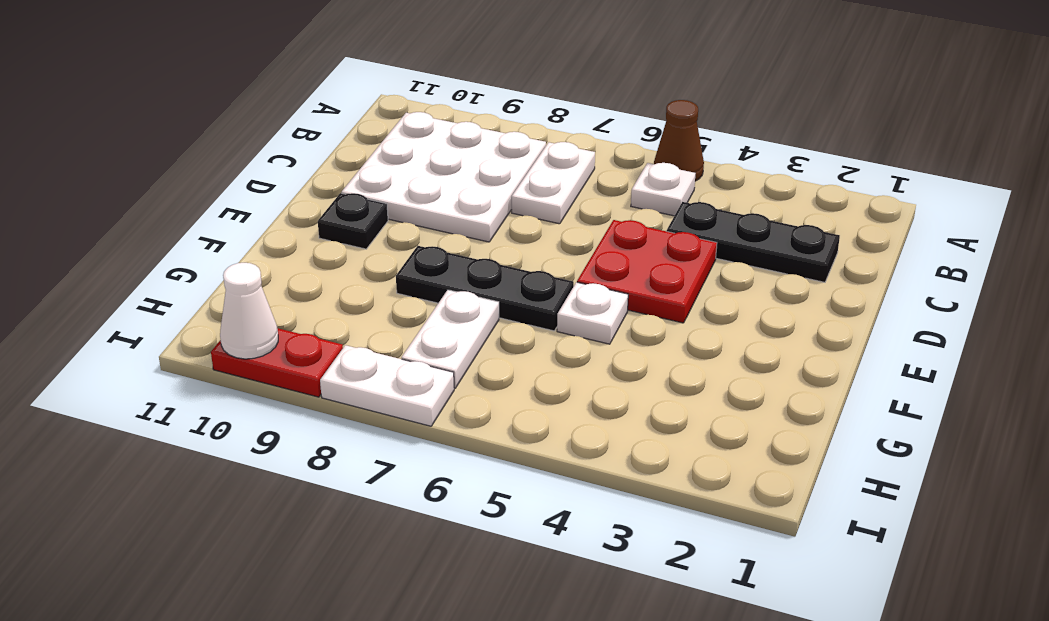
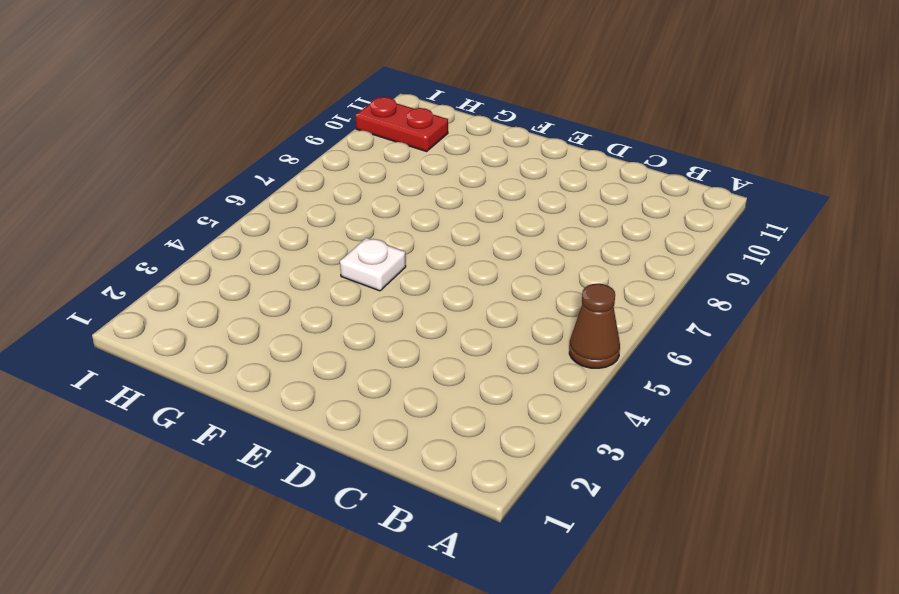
red 1x2 plate [356,97,448,151] -> red 1x2 plate turned to [211,328,343,397]
none -> white 1x1 plate [631,163,695,216]
none -> white 1x2 plate [512,142,595,224]
none -> white 3x3 plate [341,112,546,242]

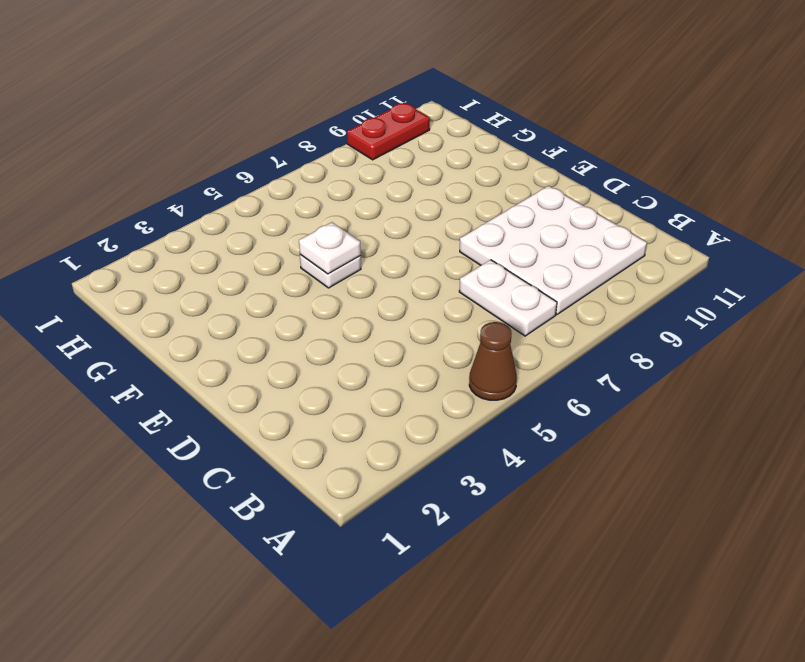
white 1x1 plate [299,222,361,274] -> white 1x1 plate moved to [631,163,695,216]
none -> black 1x3 plate [667,202,840,282]
none -> red 2x2 plate [577,220,717,323]
none -> black 1x1 plate [318,193,388,249]

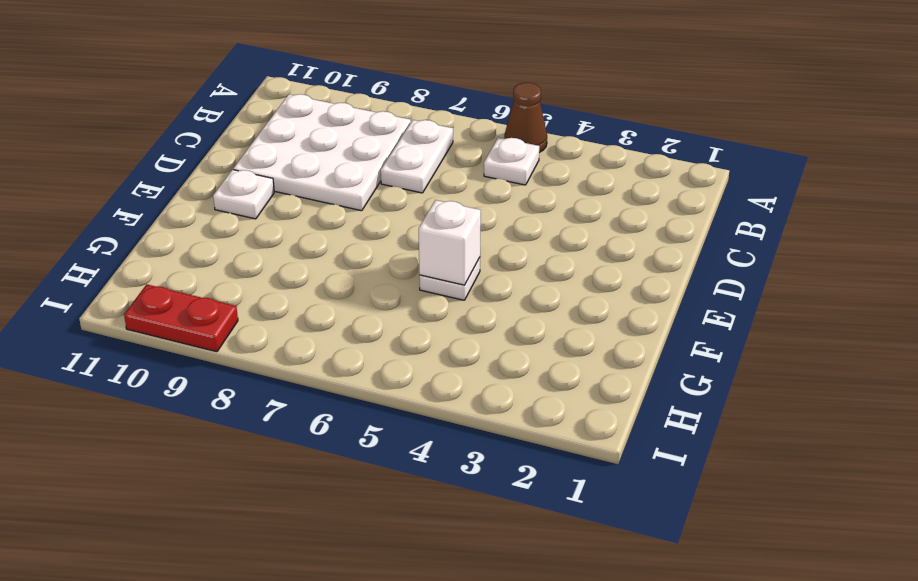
white 1x1 plate [213,170,274,219] -> black 1x1 plate [318,193,388,249]
white 1x1 brick [419,200,481,285] -> none
none -> black 1x3 plate [667,202,840,282]
none -> red 2x2 plate [577,220,717,323]
none -> black 1x3 plate [396,246,574,331]

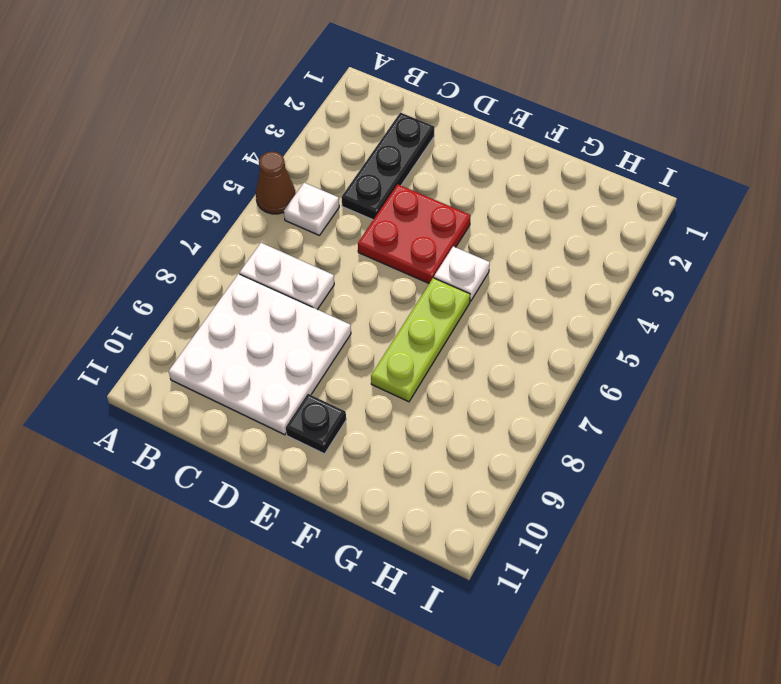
lime 1x3 plate [371,278,470,402] -> black 1x3 plate [396,246,574,331]
none -> white 1x2 plate [402,290,499,388]
none -> white 1x2 plate [320,345,454,426]
none -> red 1x2 plate [211,328,343,397]

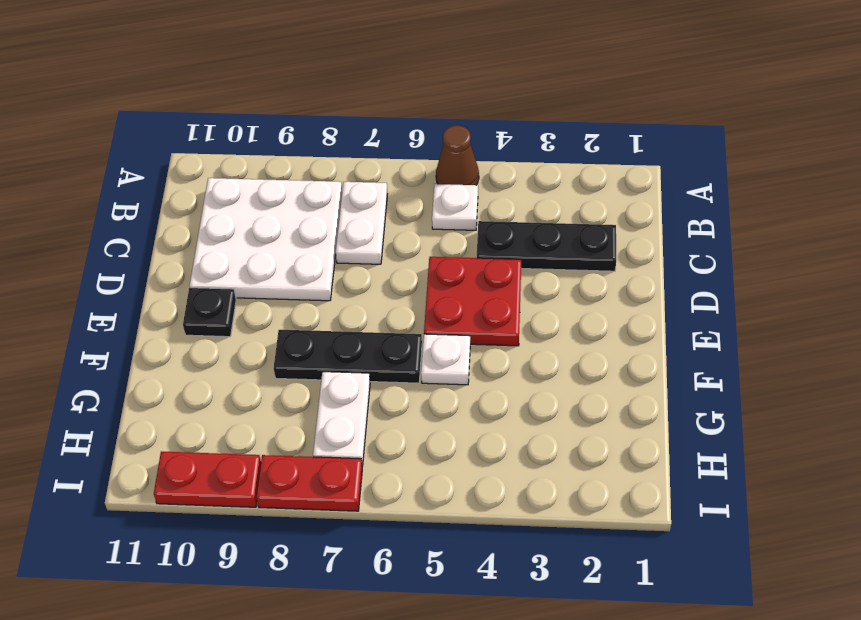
red 1x2 plate [256,455,362,511] -> white 1x2 plate [320,345,454,426]
none -> white 1x1 cone [220,263,278,359]

